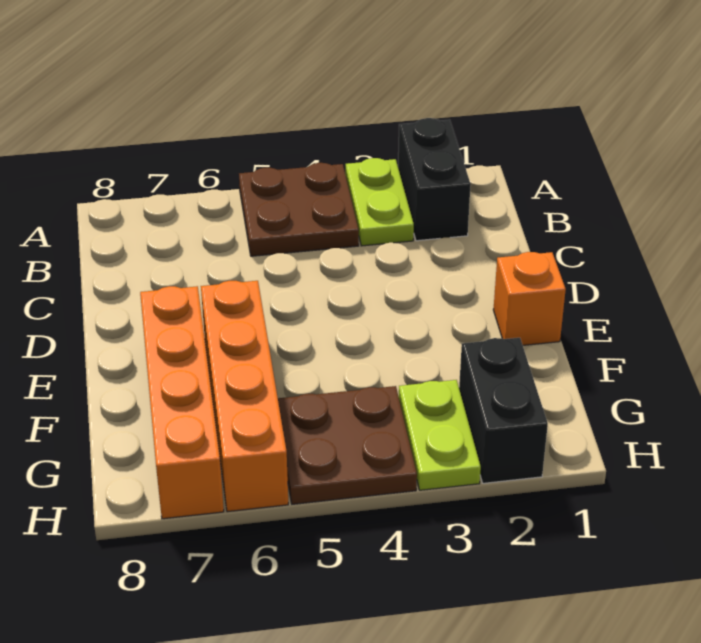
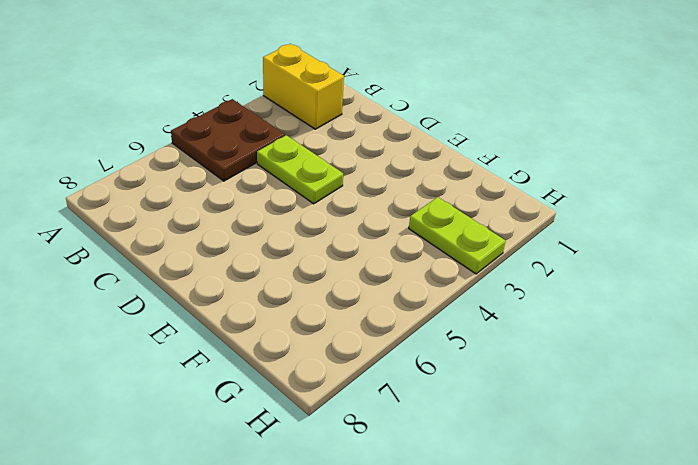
yellow 1x2 brick [263,44,344,129] -> black 1x2 brick [398,118,471,241]
lime 1x2 plate [257,135,343,204] -> lime 1x2 plate moved to [346,158,414,246]
none -> orange 1x1 brick [493,252,566,345]
none -> orange 1x4 brick [201,281,288,512]

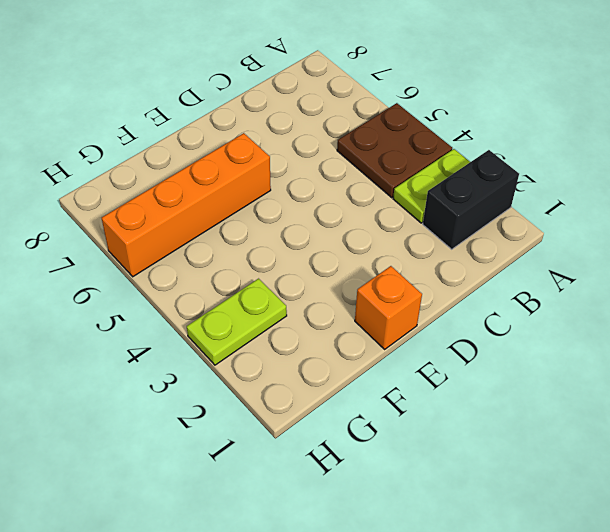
none -> orange 1x4 brick [140,286,224,519]
none -> black 1x2 brick [459,338,548,483]

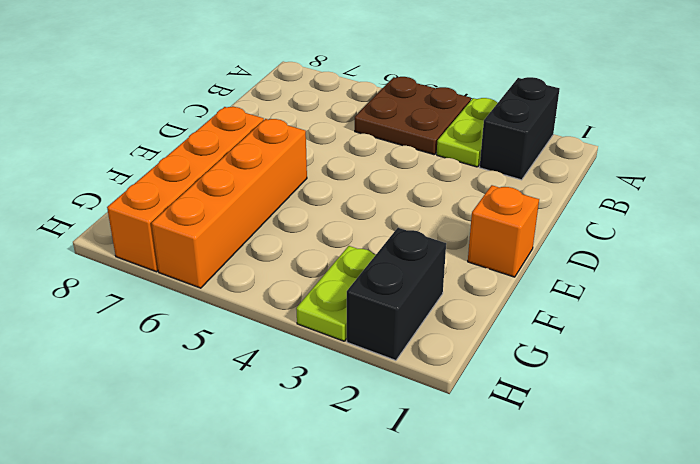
none -> brown 2x2 plate [278,386,417,504]

